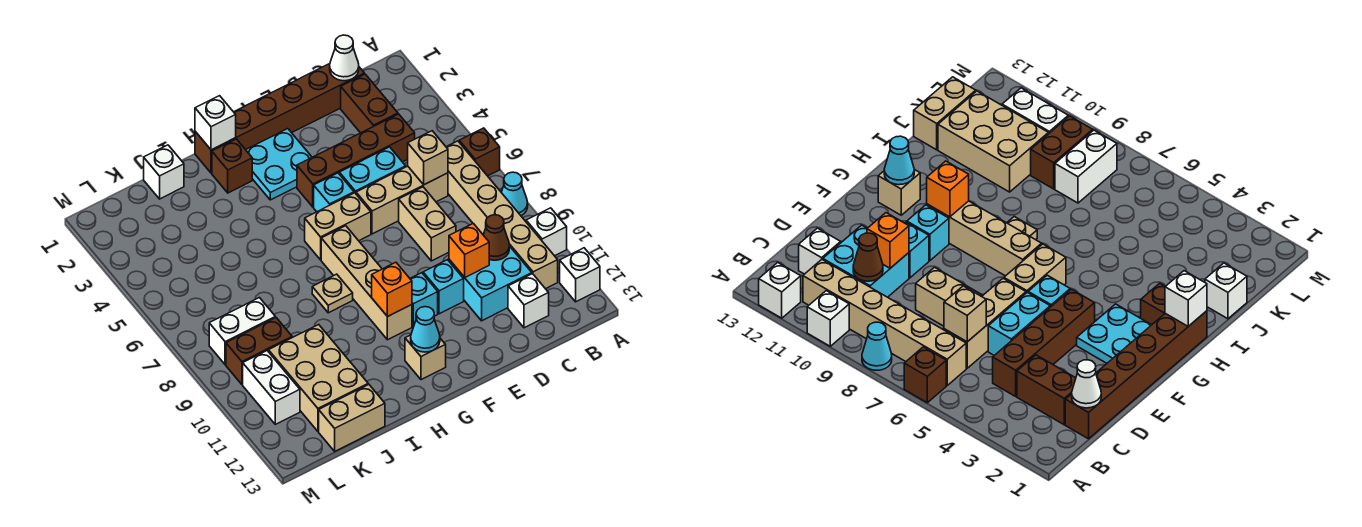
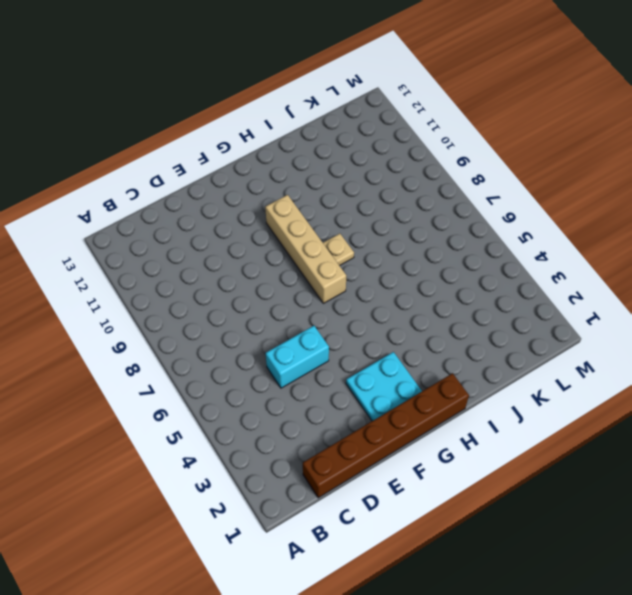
none -> brown 1x1 brick [459,128,500,176]
none -> cyan 1x1 cone [501,172,528,216]
none -> white 1x1 brick [526,208,567,256]
none -> white 1x1 brick [560,248,600,302]

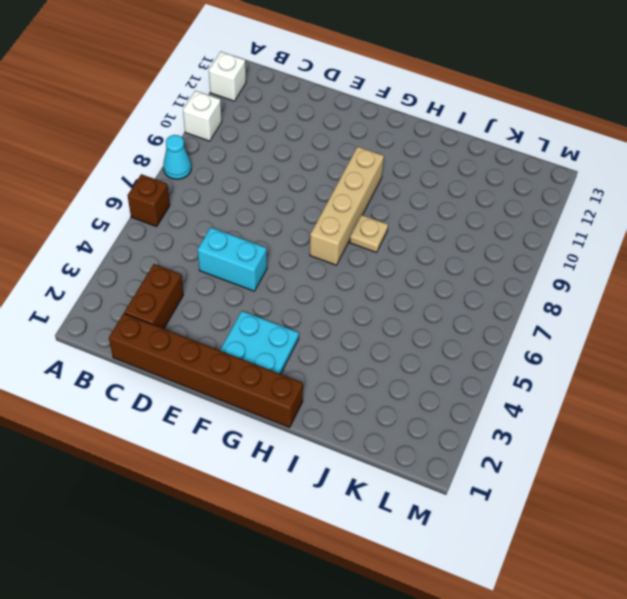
none -> tan 1x6 brick [446,141,558,289]
none -> brown 1x4 brick [297,114,415,207]
none -> tan 1x3 brick [356,166,448,234]
none -> cyan 2x2 brick [449,246,532,321]

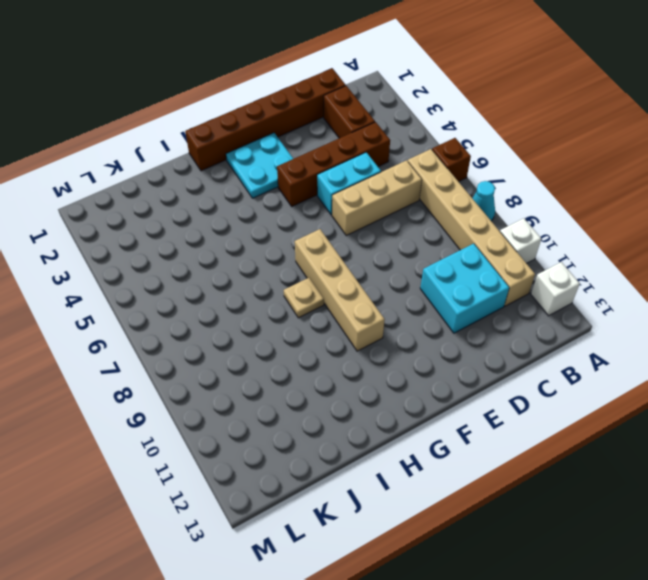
none -> white 1x1 brick [508,274,549,328]
none -> tan 1x2 brick [399,187,456,261]
none -> cyan 1x1 brick [423,260,464,314]
none -> cyan 1x1 brick [314,173,354,212]

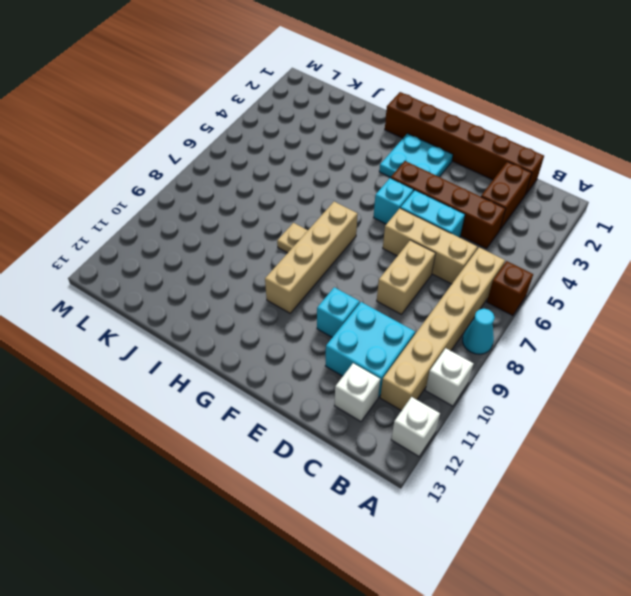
none -> tan 1x2 brick [305,193,371,260]
none -> cyan 1x1 brick [410,273,438,327]
none -> tan 1x1 brick [405,335,446,380]
none -> brown 1x1 brick [212,139,252,193]

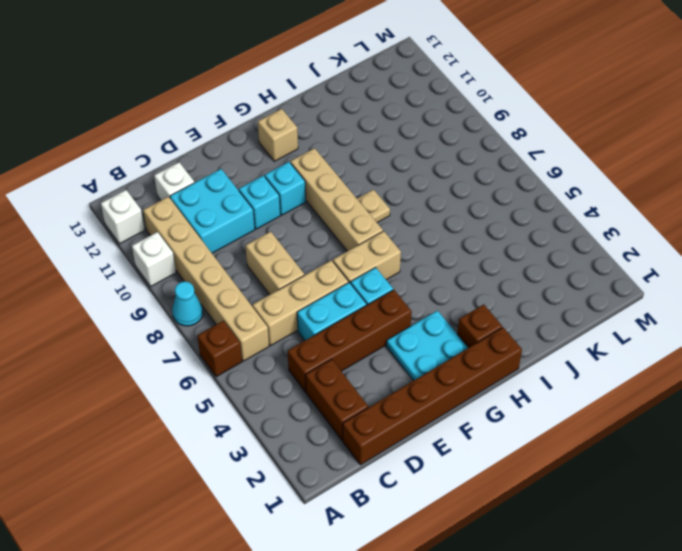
none -> white 1x1 brick [144,145,184,199]
none -> tan 2x3 brick [268,325,368,431]
none -> tan 1x2 brick [319,384,385,451]
none -> white 1x2 brick [209,298,275,365]

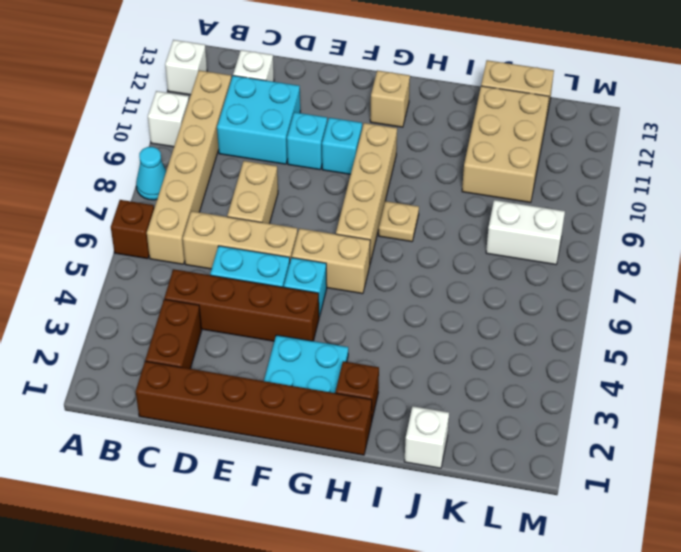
none -> brown 1x2 brick [226,318,292,385]
none -> white 1x2 brick [243,351,300,424]
none -> white 1x1 cone [330,35,359,81]
none -> tan 1x1 brick [408,131,448,185]

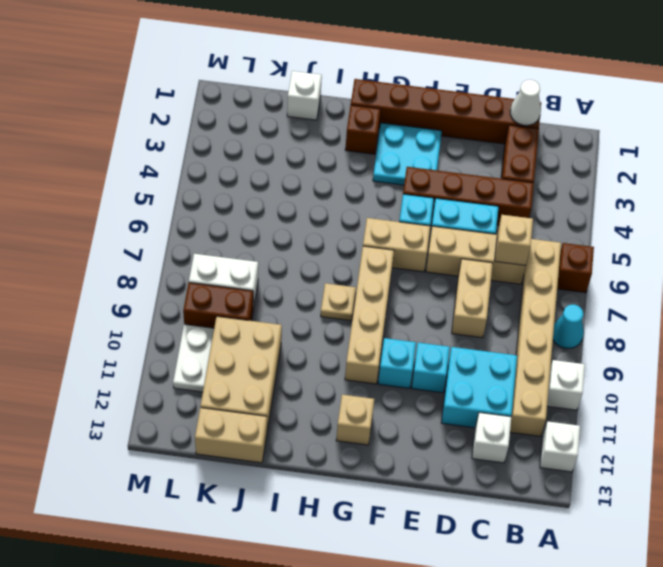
white 1x2 plate [173,324,214,392] -> white 1x2 brick [243,351,300,424]
none -> brown 1x1 cone [483,215,509,260]
none -> orange 1x1 brick [449,223,489,277]
none -> orange 1x1 brick [372,262,412,317]
none -> cyan 1x1 cone [411,307,440,352]

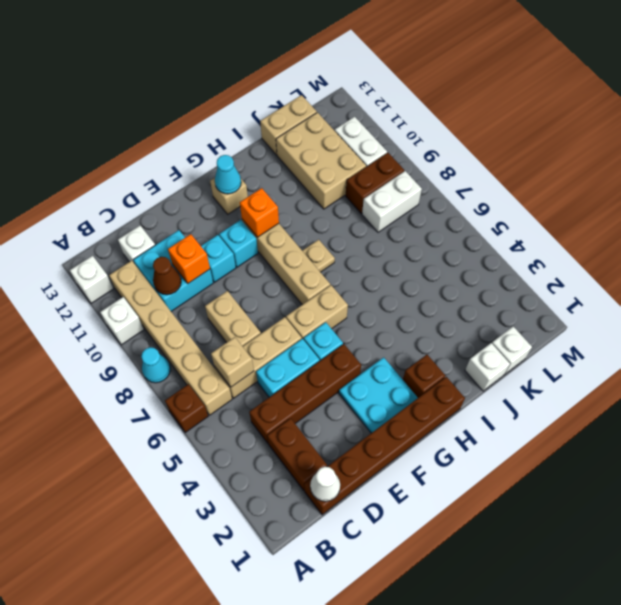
white 1x1 brick [492,327,532,374] -> white 1x1 brick moved to [195,96,236,150]

